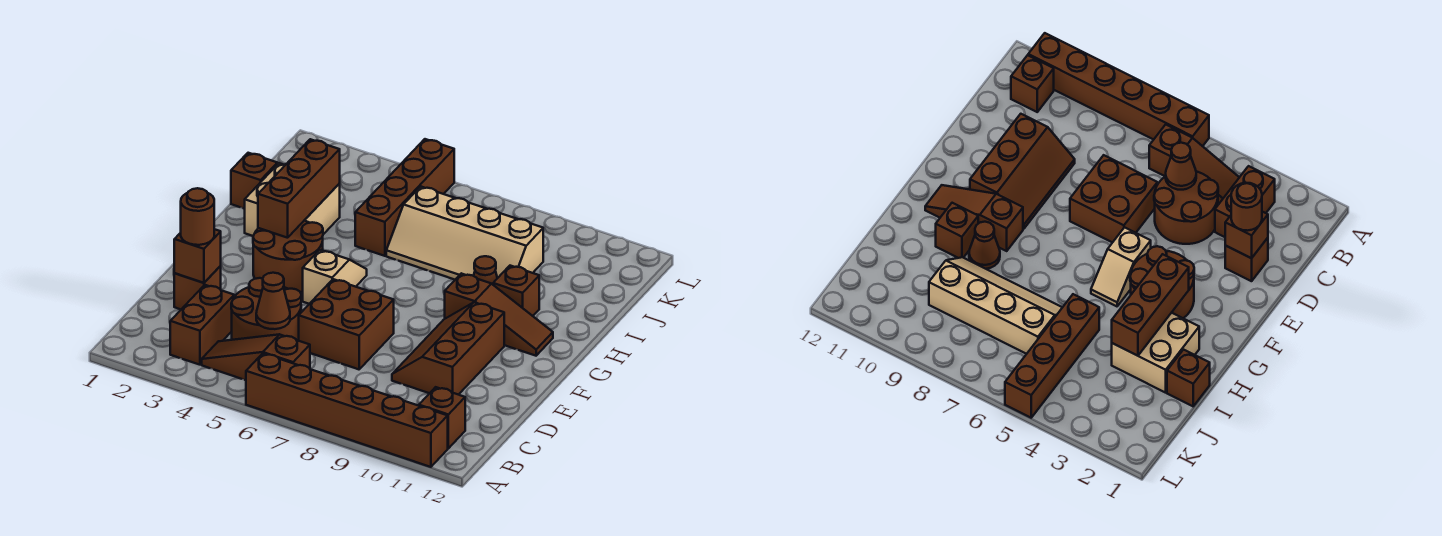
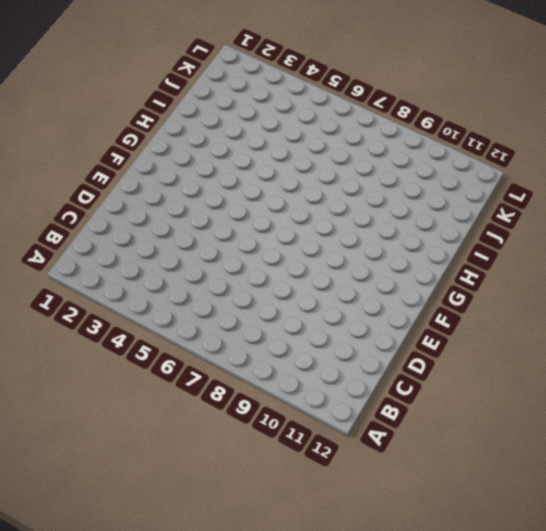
none -> brown 1x6 brick [246,353,448,467]
none -> brown 1x2 brick [170,285,234,365]
none -> brown 1x3 slope [202,334,310,380]

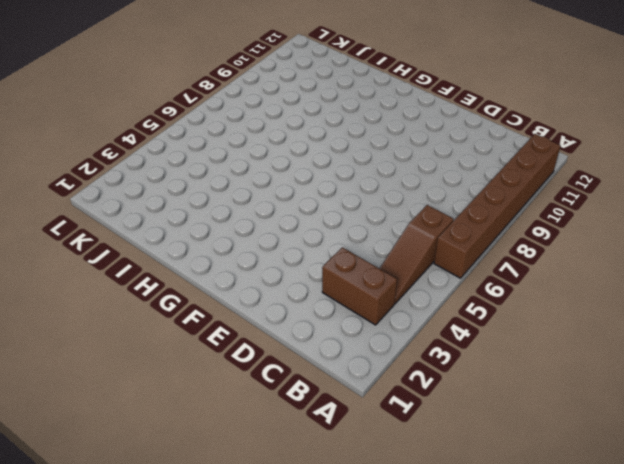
none -> brown 1x1 brick [419,387,465,448]
none -> brown 2x2 round brick [231,278,301,341]
none -> brown 1x1 brick [174,266,221,309]

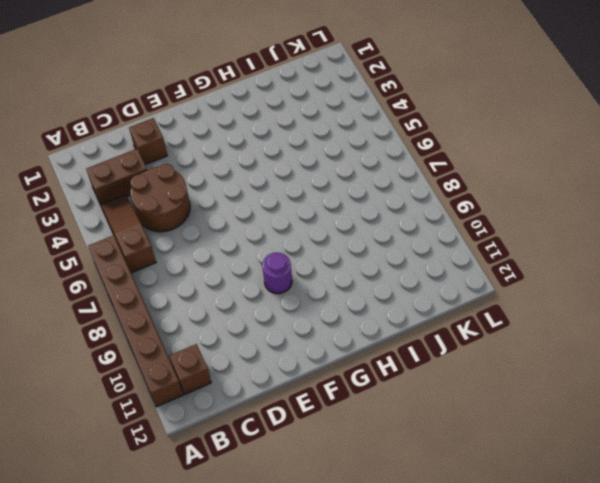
purple 1x1 round brick [262,253,292,294] -> brown 2x3 slope [392,302,504,395]
none -> brown 2x2 brick [299,279,394,369]
none -> brown 2x2 round brick [253,221,323,292]
none -> tan 1x2 slope [303,250,367,304]

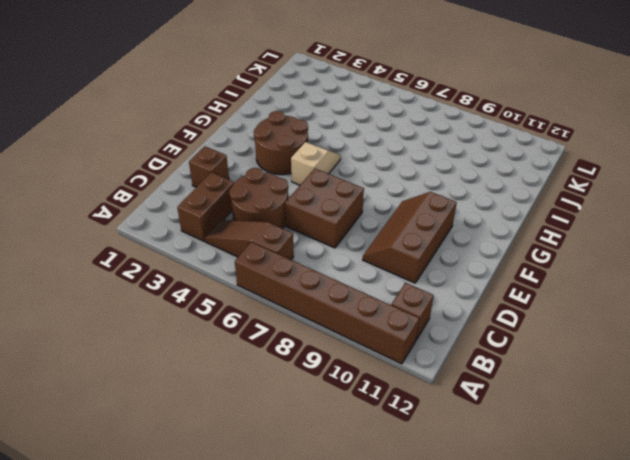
none -> brown 1x3 slope [445,273,553,356]
none -> tan 2x2 brick [245,163,340,236]
none -> brown 1x1 cone [474,256,497,284]

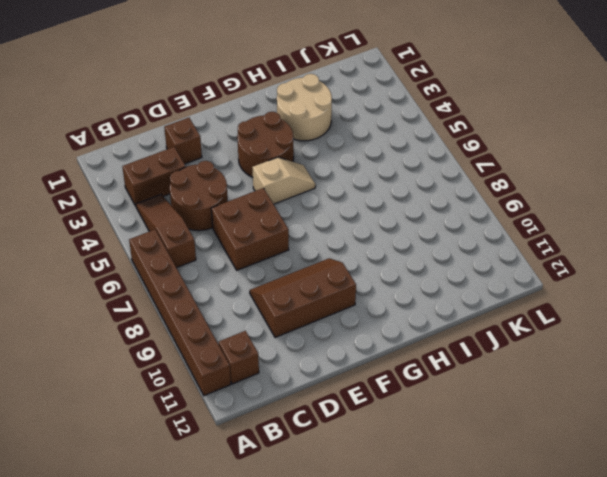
tan 2x2 round brick [277,74,332,141] -> tan 2x2 brick [245,163,340,236]
none -> brown 1x3 slope [445,273,553,356]
none -> brown 1x1 cone [474,256,497,284]
none -> brown 1x1 brick [493,266,539,316]

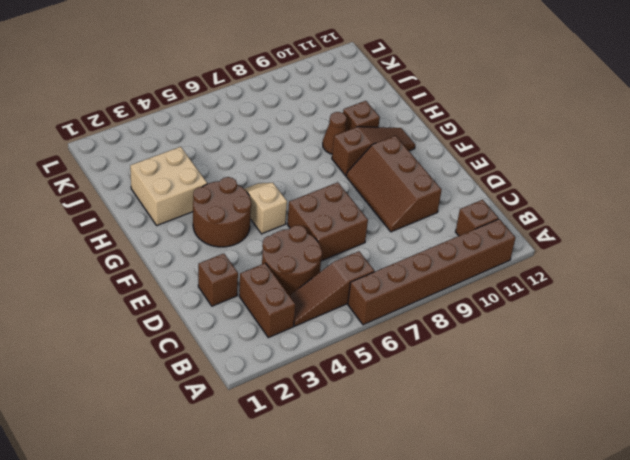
none -> brown 1x1 brick [231,153,277,209]
none -> brown 1x4 brick [355,139,454,256]
none -> tan 2x4 slope [386,187,543,280]

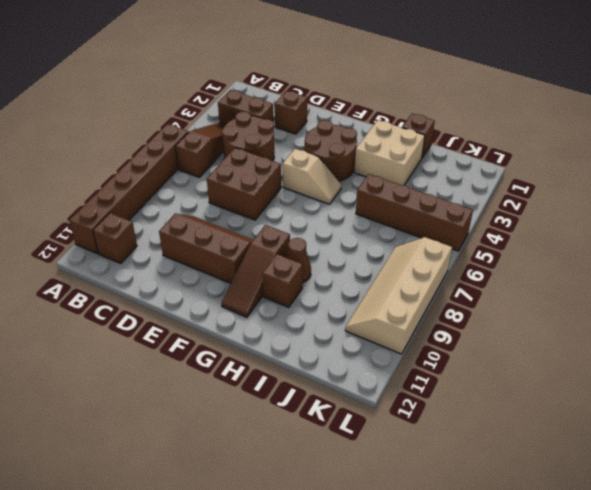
tan 2x4 slope [345,237,452,354] -> tan 2x4 slope moved to [386,187,543,280]
none -> brown 1x1 cone [256,273,290,329]
none -> brown 1x1 brick [174,229,221,283]
none -> brown 1x3 brick [258,139,340,238]

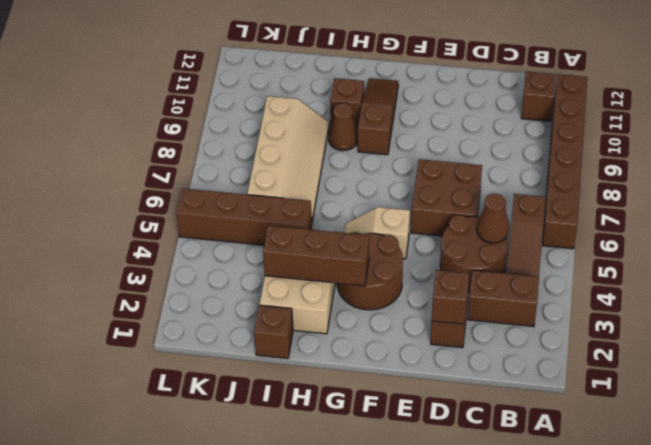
none -> brown 2x3 slope [392,302,504,395]
none -> brown 1x1 round brick [181,188,214,245]

